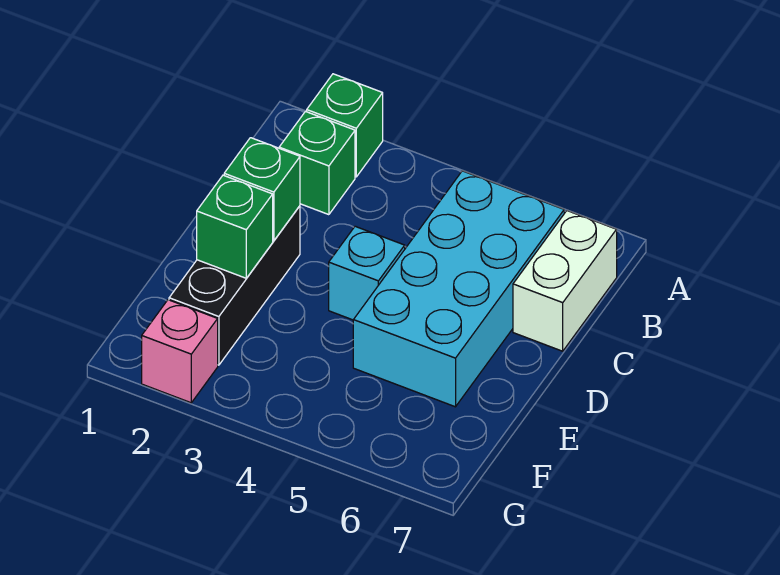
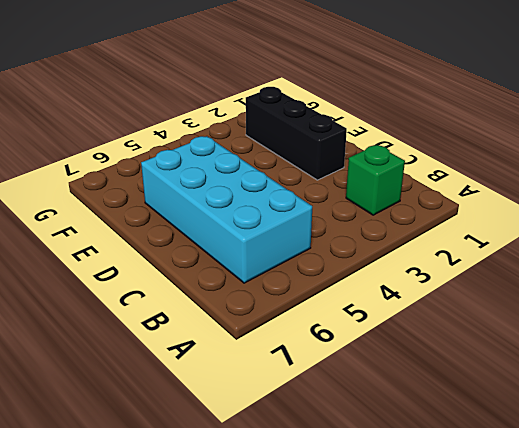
none -> green 1x1 brick [307,74,383,177]
none -> white 1x2 brick [513,211,617,351]

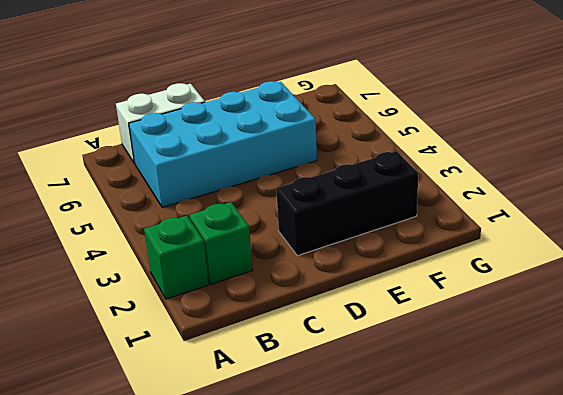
none -> cyan 1x1 brick [329,226,405,320]
none -> pink 1x1 brick [142,300,218,403]

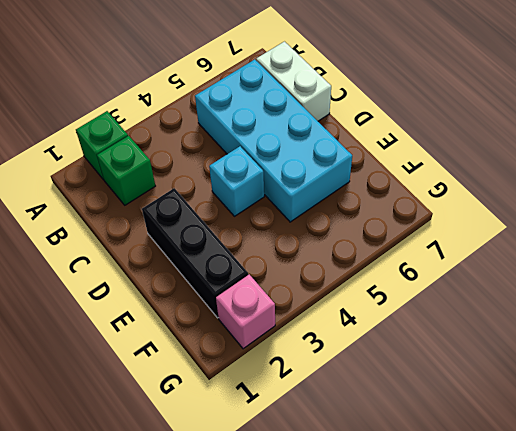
none -> green 1x1 brick [224,138,300,241]
none -> green 1x1 brick [197,175,273,278]

